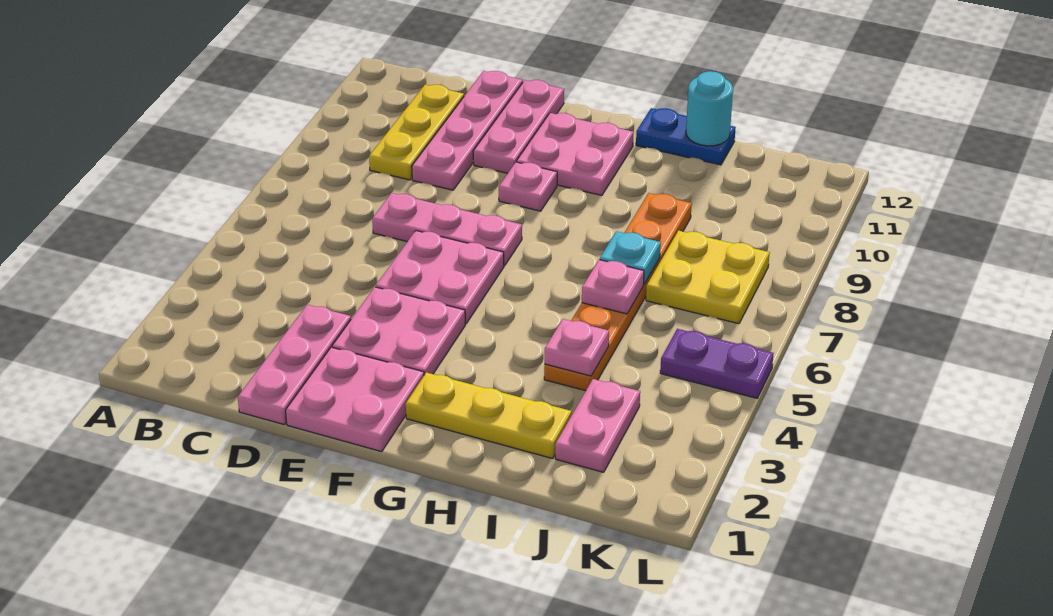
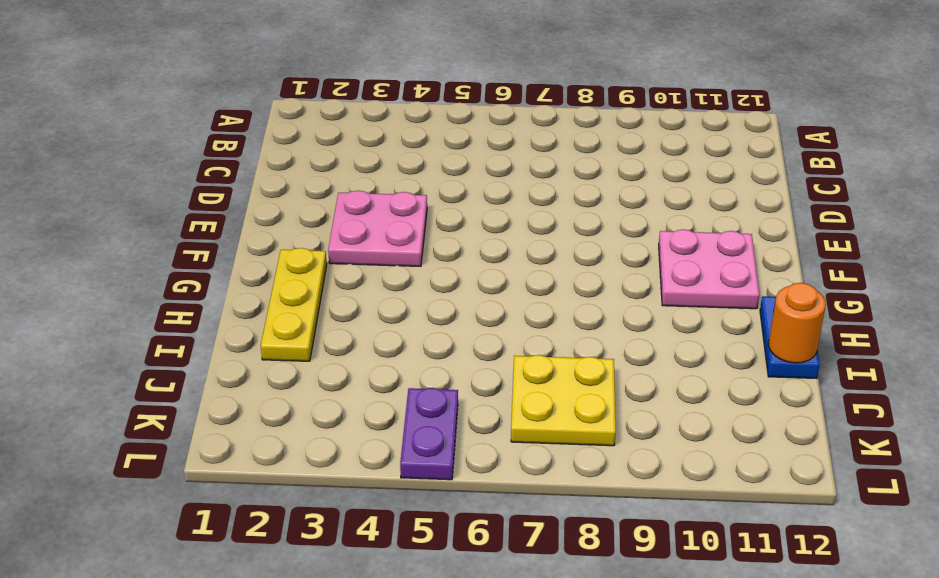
orange 1x1 round brick [769,283,826,363] -> cyan 1x1 round brick [686,71,733,146]
none -> yellow 1x3 plate [369,85,464,180]
none -> pink 1x3 plate [238,305,351,425]
none -> pink 1x3 plate [372,193,522,266]

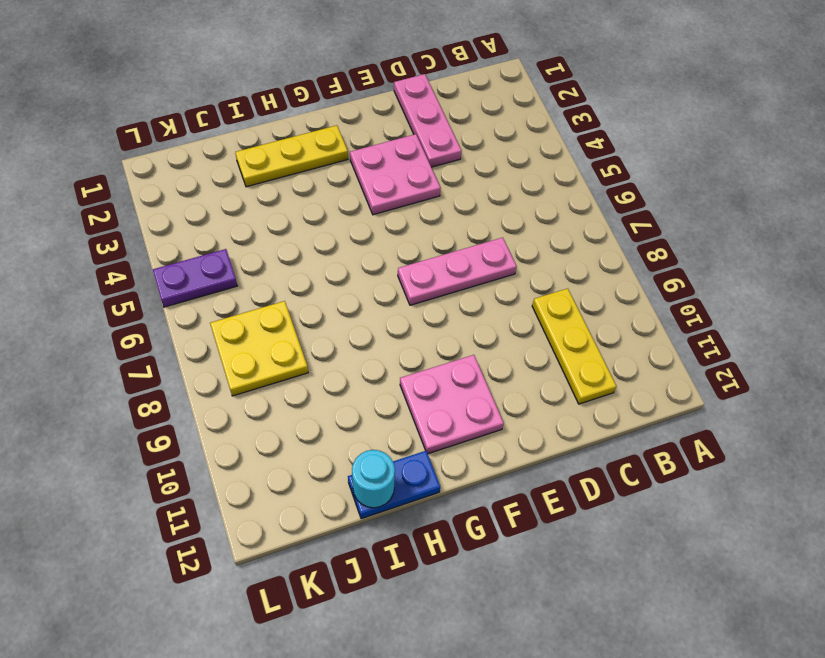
none -> pink 1x4 plate [412,71,523,190]
none -> pink 2x2 plate [286,347,424,452]
none -> pink 2x2 plate [376,231,504,324]

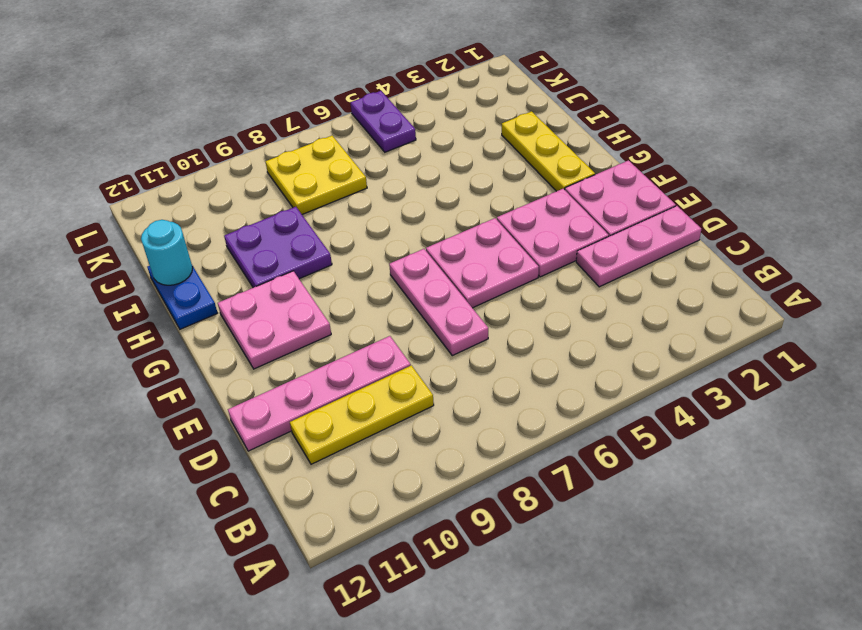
purple 2x2 plate [224,207,332,288] -> orange 1x6 plate [544,193,692,391]
none -> pink 1x3 plate [473,80,564,173]
none -> pink 1x1 plate [499,162,557,211]
none -> pink 1x2 plate [555,379,640,472]

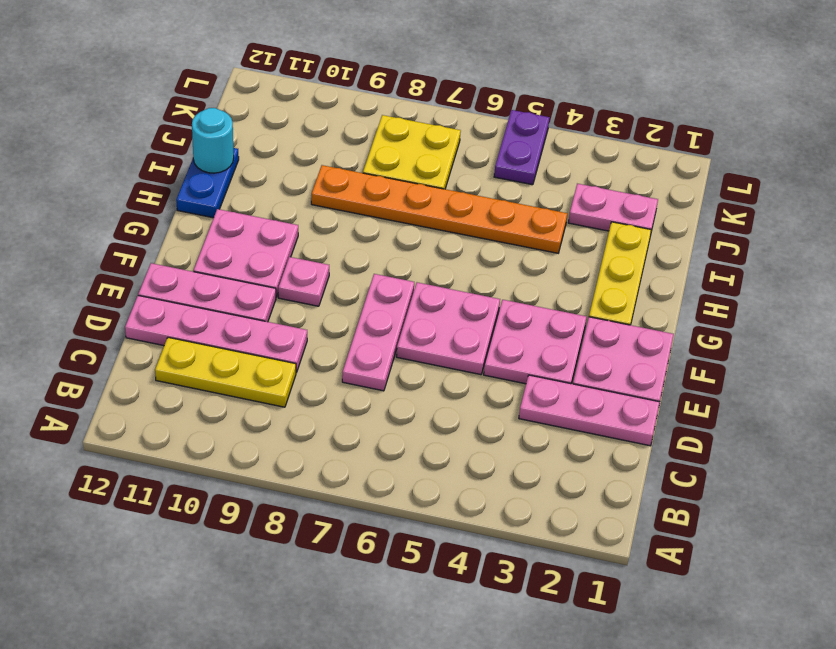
none -> pink 1x1 plate [545,319,609,376]
none -> pink 1x1 plate [582,260,644,314]
none -> cyan 1x1 plate [600,231,661,284]

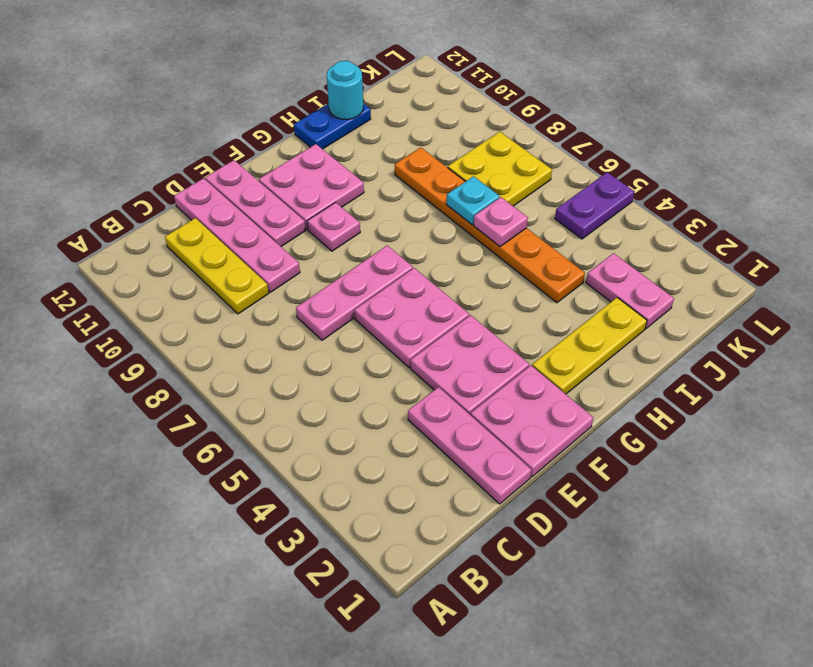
none -> pink 1x1 plate [545,319,609,376]

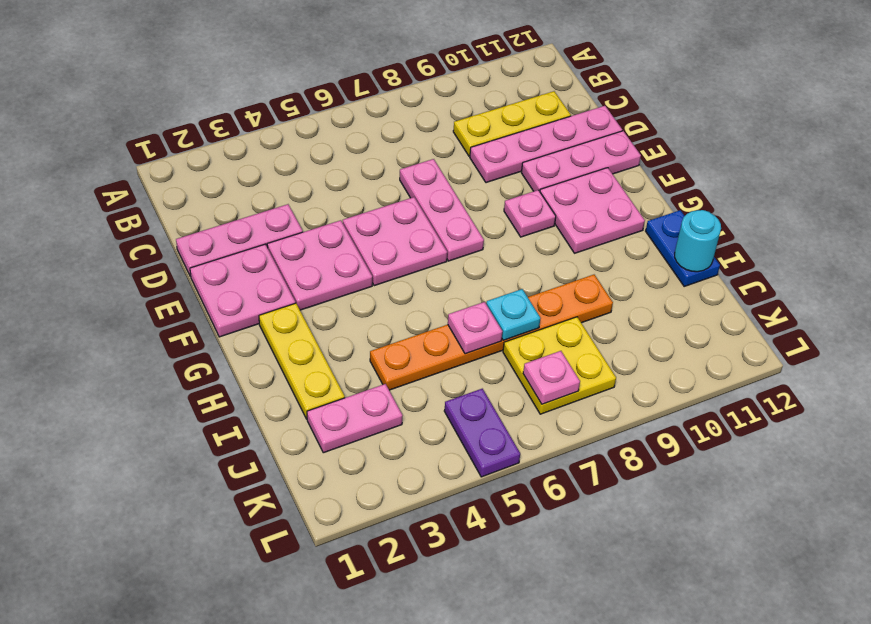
pink 1x1 plate [523,351,580,404] -> pink 1x1 plate moved to [545,319,609,376]

